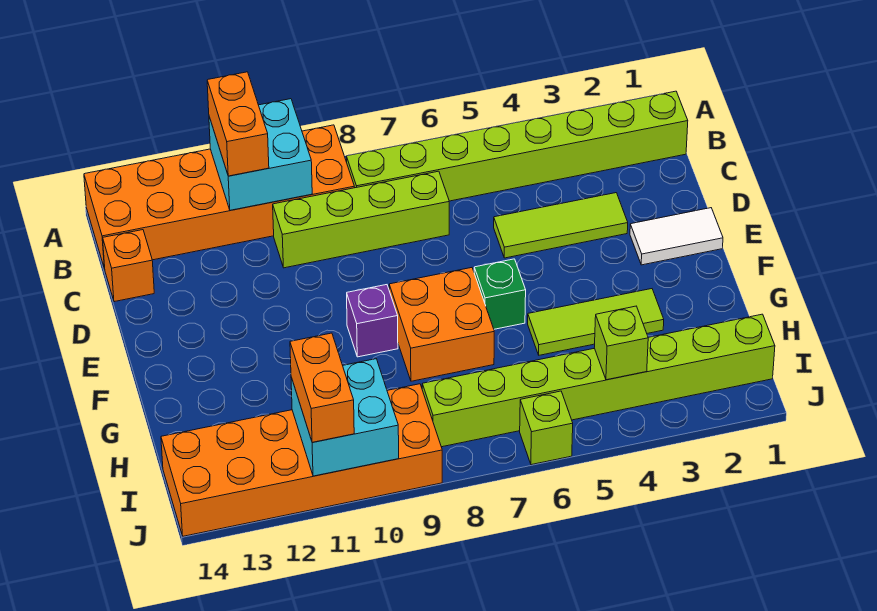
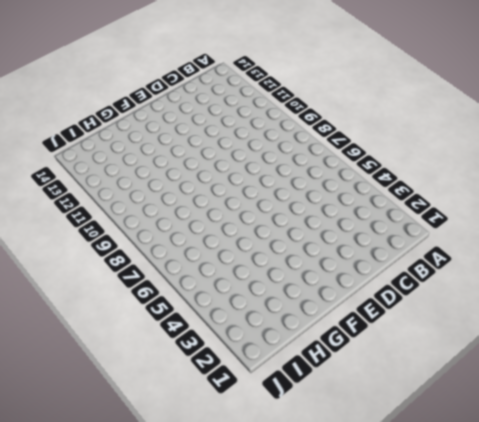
none -> orange 2x6 brick [84,125,355,269]
none -> lime 1x8 brick [346,91,688,201]
none -> lime 1x4 brick [273,171,449,268]

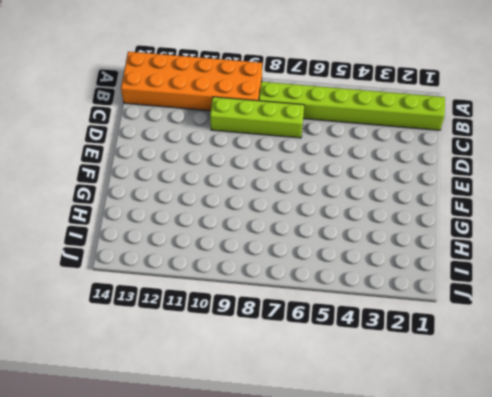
none -> orange 1x1 brick [103,230,154,302]
none -> lime 1x3 tile [494,193,628,258]
none -> white 1x2 tile [630,208,723,265]

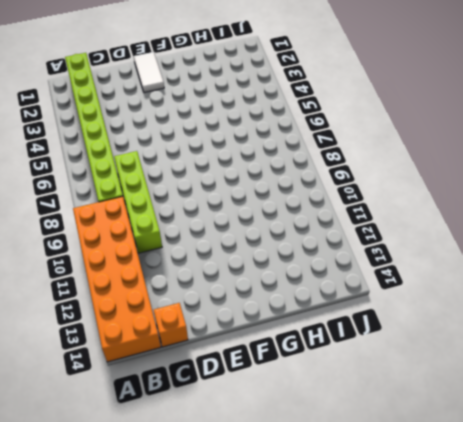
none -> lime 1x3 tile [494,193,628,258]
none -> green 1x1 brick [474,259,526,329]
none -> orange 2x2 brick [389,268,494,381]

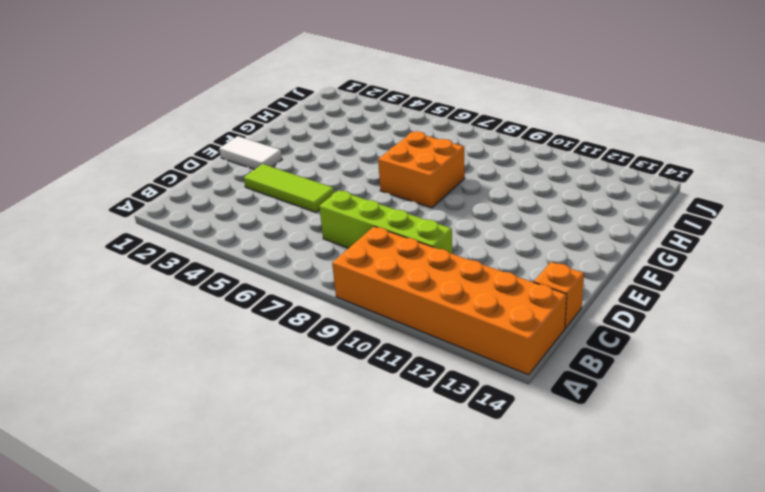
none -> lime 1x8 brick [346,91,688,201]
none -> green 1x1 brick [474,259,526,329]
none -> purple 1x1 brick [347,285,398,357]

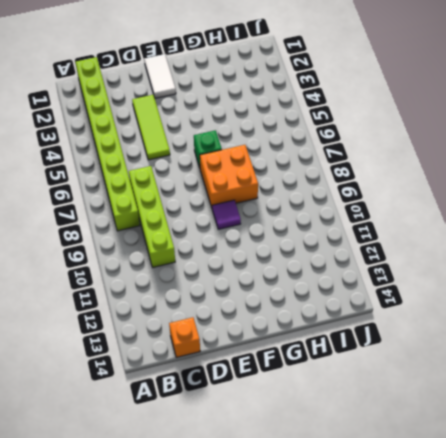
purple 1x1 tile [212,200,241,229] -> purple 1x1 brick [347,285,398,357]
none -> orange 2x6 brick [84,125,355,269]
none -> lime 1x3 tile [528,289,664,355]
none -> lime 1x8 brick [422,314,775,447]

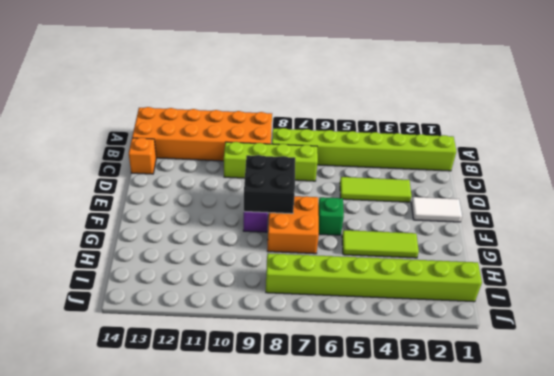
black 2x2 brick [244,155,295,214] -> none
none -> orange 2x6 brick [161,384,442,536]
none -> lime 1x1 brick [520,391,573,465]
none -> cyan 2x2 brick [209,99,312,210]

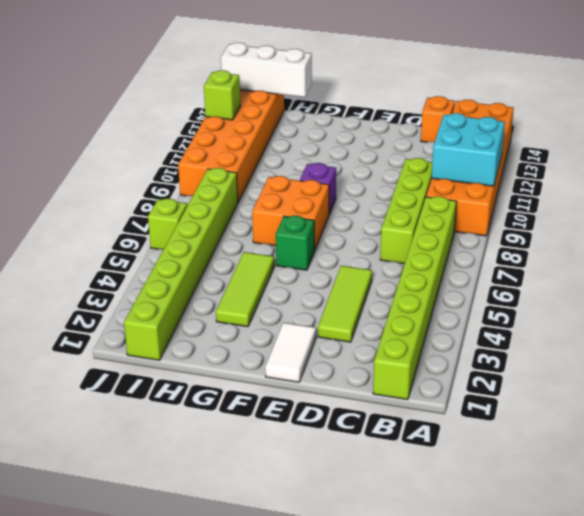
white 1x3 brick [221,43,312,97] -> none
lime 1x1 brick [204,70,240,120] -> lime 1x1 brick moved to [594,306,648,380]
none -> cyan 2x2 brick [291,359,399,476]
none -> orange 1x2 brick [207,72,269,176]
none -> orange 1x2 brick [290,333,354,442]

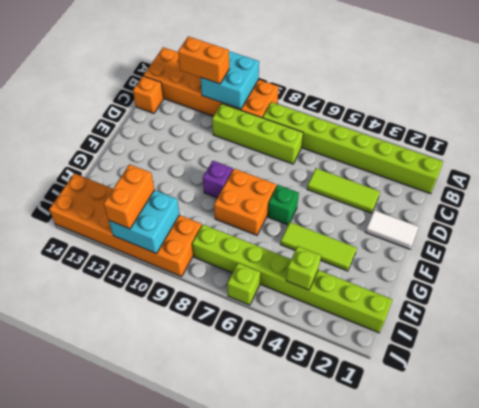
orange 1x2 brick [178,36,229,84] -> orange 1x2 brick turned to [207,72,269,176]

